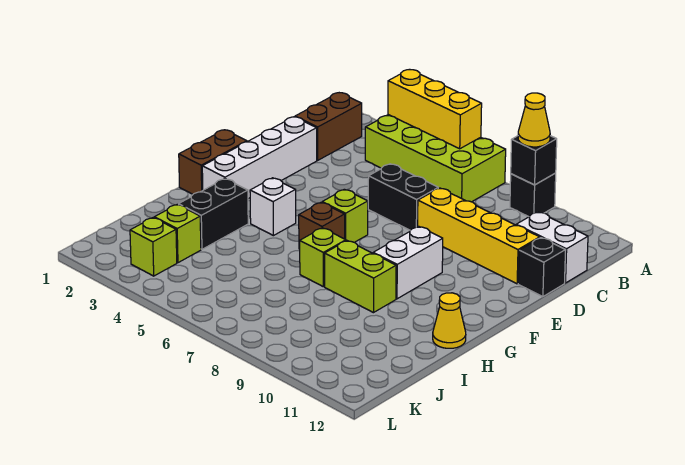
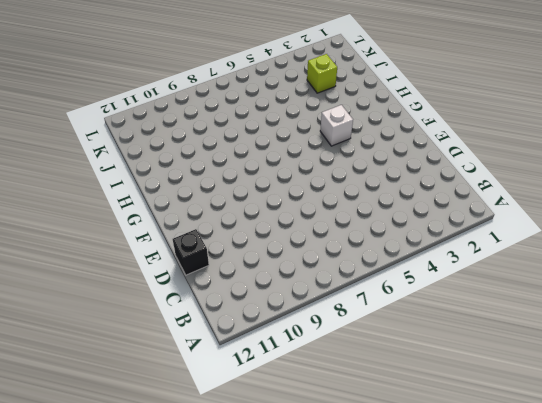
none -> lime 2x4 brick [365,115,506,202]
none -> black 1x1 brick [510,173,556,217]
none -> brown 1x2 brick [295,93,362,160]

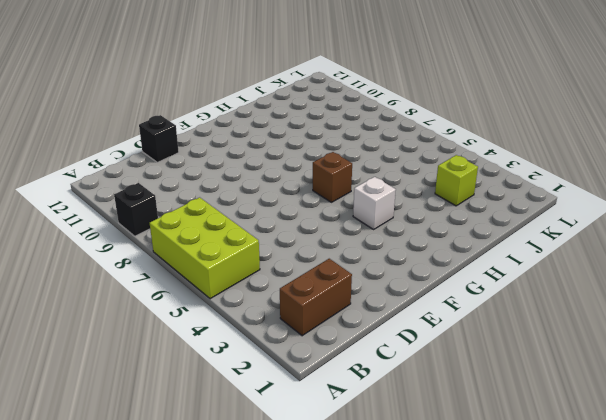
lime 2x3 brick [150,197,260,299] -> lime 2x4 brick [365,115,506,202]
none -> white 1x2 brick [516,212,588,283]
none -> white 1x4 brick [202,117,317,199]
none -> black 1x2 brick [368,164,438,230]

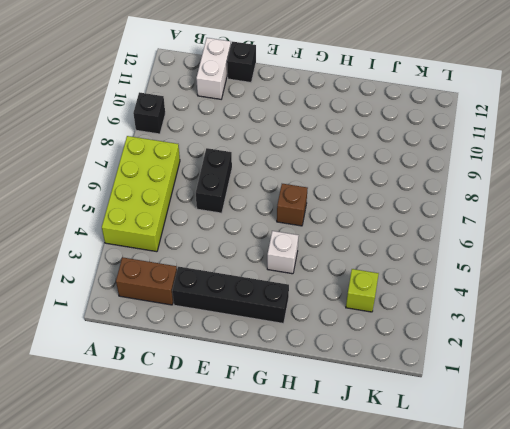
black 1x4 brick [172,267,289,324] -> white 1x4 brick [202,117,317,199]
none -> yellow 1x4 brick [418,188,540,284]
none -> brown 1x2 brick [179,130,247,194]
none -> lime 1x1 brick [322,189,368,242]

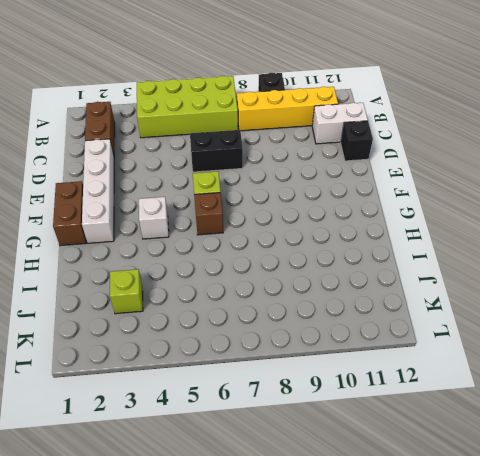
yellow 1x4 brick [237,87,338,131] -> yellow 1x4 brick moved to [418,188,540,284]
none -> white 1x2 brick [373,227,443,299]
none -> black 1x2 brick [179,179,248,249]
none -> lime 1x1 brick [300,228,346,287]

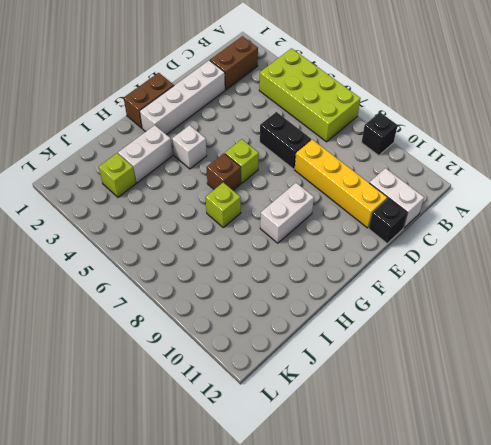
white 1x2 brick [118,125,173,183] -> black 1x2 brick [179,179,248,249]
none -> lime 1x2 brick [325,241,396,313]
none -> yellow 1x1 cone [433,293,466,348]
none -> lime 1x1 brick [130,218,177,276]

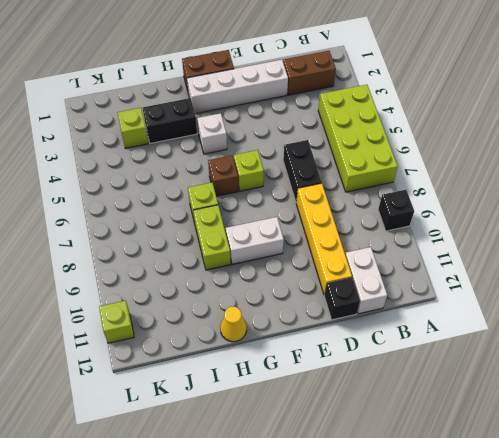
lime 1x1 brick [99,301,134,343] -> lime 1x1 brick moved to [130,218,177,276]
none -> yellow 1x3 brick [388,69,482,149]
none -> black 1x1 brick [511,136,557,185]
none -> yellow 1x1 cone [518,93,550,147]

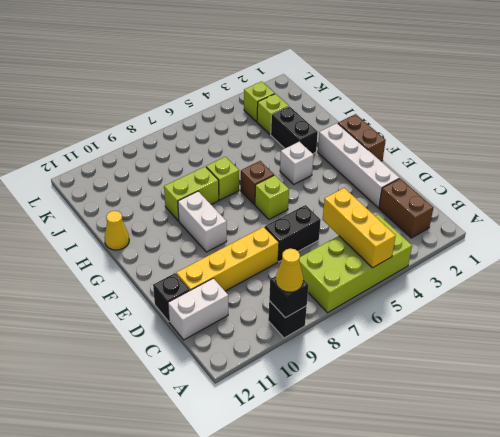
yellow 1x3 brick [323,188,396,268] -> yellow 1x3 brick turned to [388,69,482,149]

